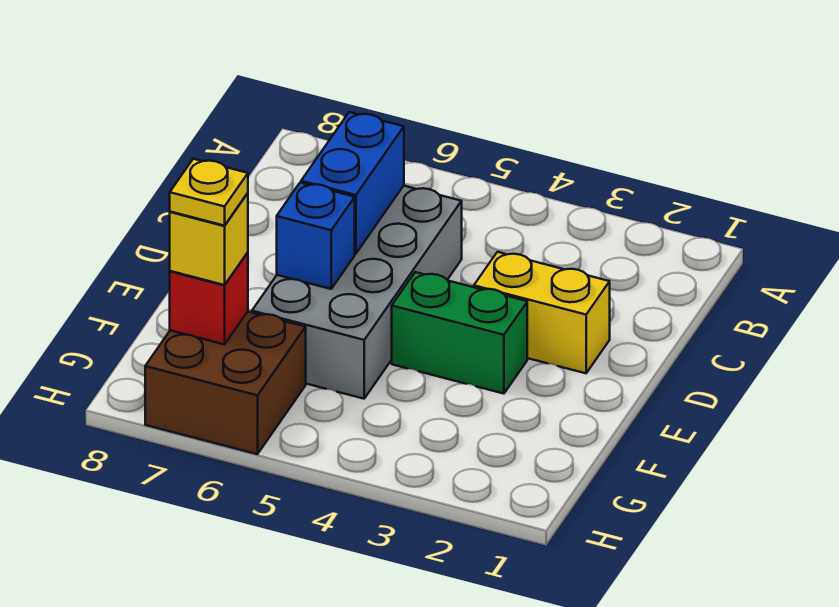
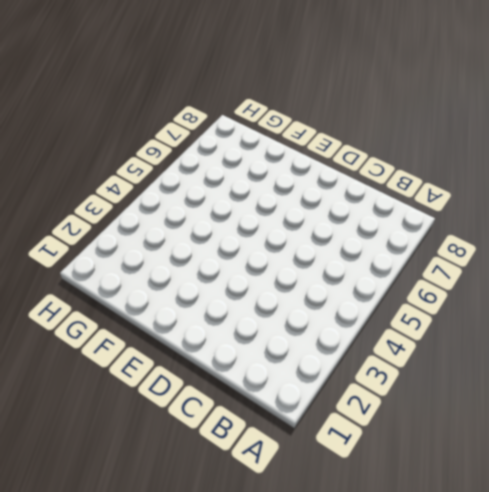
none -> grey 2x4 brick [252,186,462,399]
none -> yellow 1x2 brick [474,252,610,373]

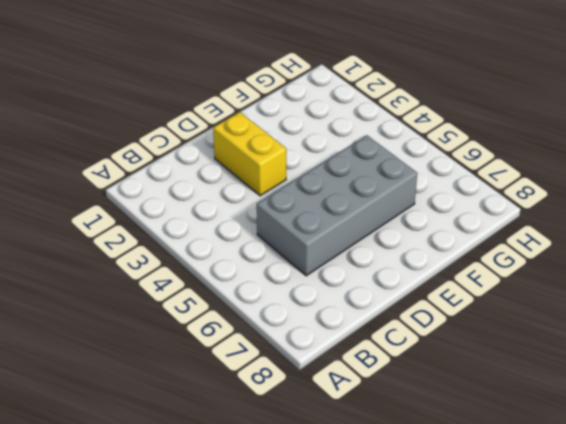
none -> green 1x2 brick [392,272,527,394]
none -> brown 2x2 brick [145,312,306,454]

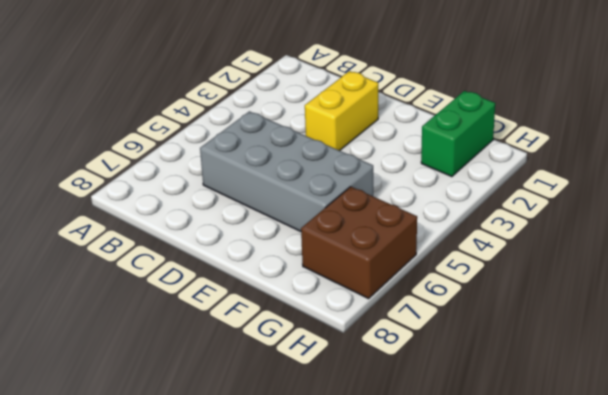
green 1x2 brick [421,91,495,177] -> green 1x2 brick moved to [392,272,527,394]
none -> blue 1x2 brick [301,112,404,254]
none -> blue 1x1 brick [277,183,355,289]

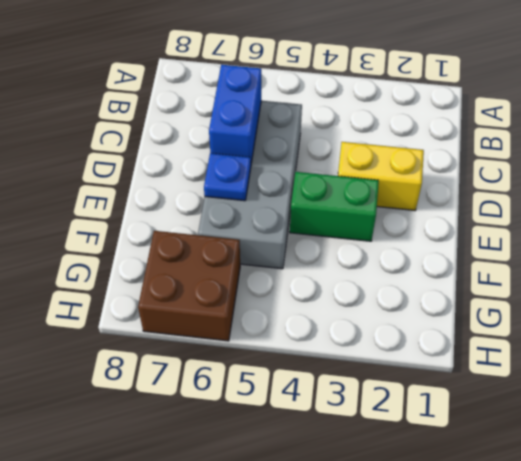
blue 1x1 plate [204,153,251,201] -> blue 1x1 brick [277,183,355,289]
none -> red 1x1 brick [170,252,248,344]
none -> yellow 1x1 brick [170,193,248,285]

